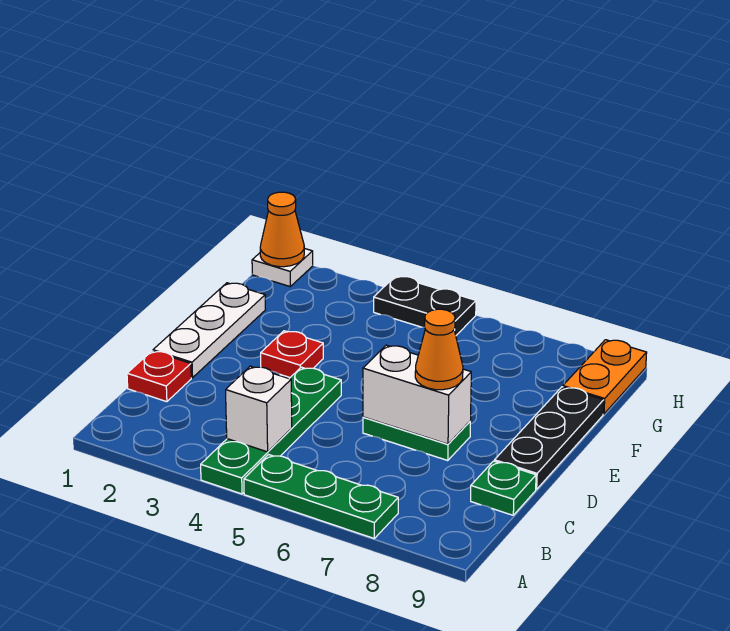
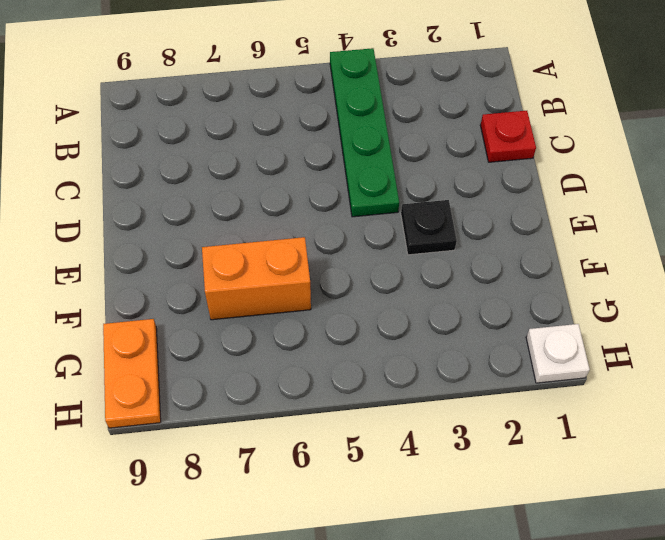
black 1x1 plate [401,200,457,255] -> red 1x1 plate [261,331,323,377]
orange 1x2 brick [202,237,311,320] -> none
none -> green 1x3 plate [244,455,398,538]
none -> green 1x1 plate [471,461,536,515]
none -> white 1x3 plate [153,283,265,378]

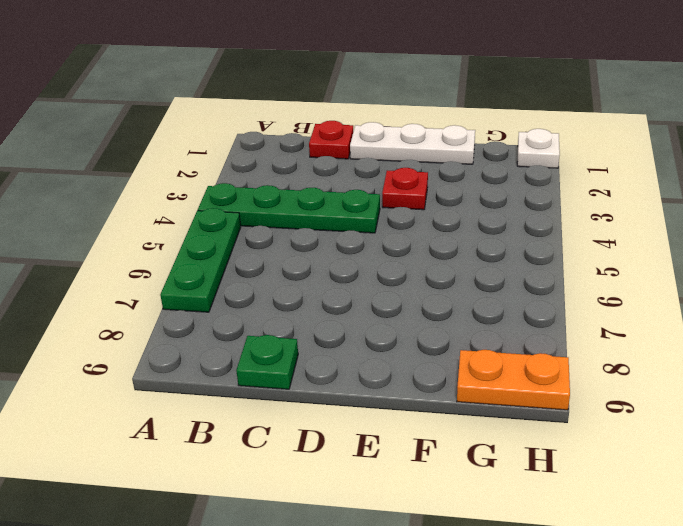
none -> green 1x2 plate [363,417,470,460]
none -> black 1x3 plate [495,387,604,489]
none -> black 1x2 plate [374,276,476,335]

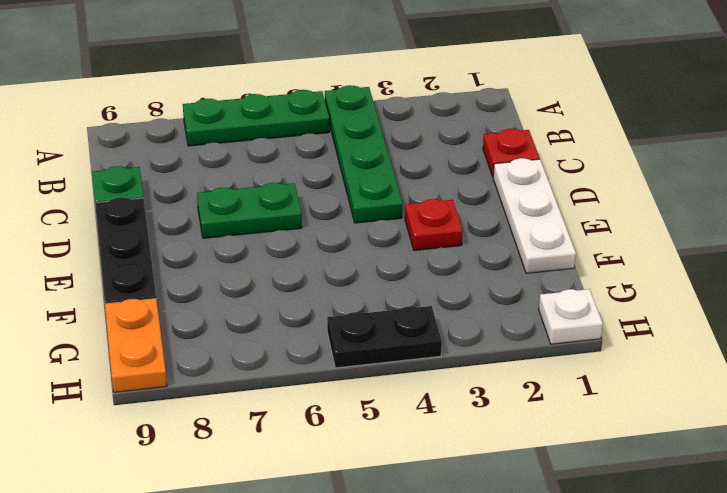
none -> white 1x1 brick [226,366,292,452]
none -> white 1x2 brick [363,345,471,444]
none -> orange 1x1 cone [260,192,304,267]

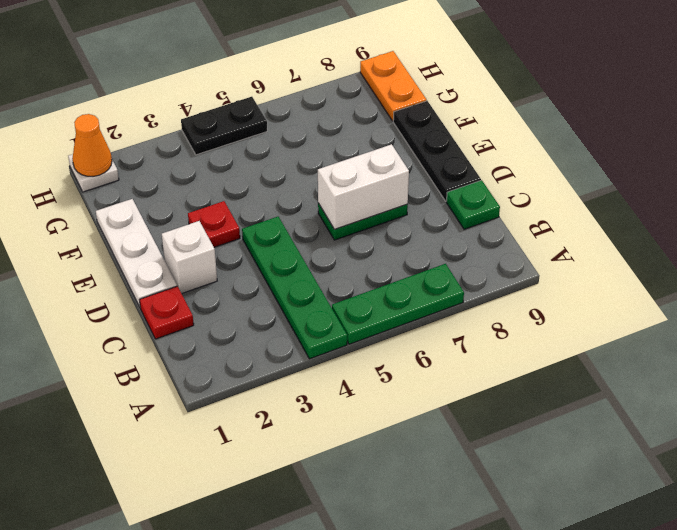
white 1x1 brick [162,221,217,294] -> white 1x1 brick moved to [226,366,292,452]
none -> orange 1x1 cone [415,309,463,390]

